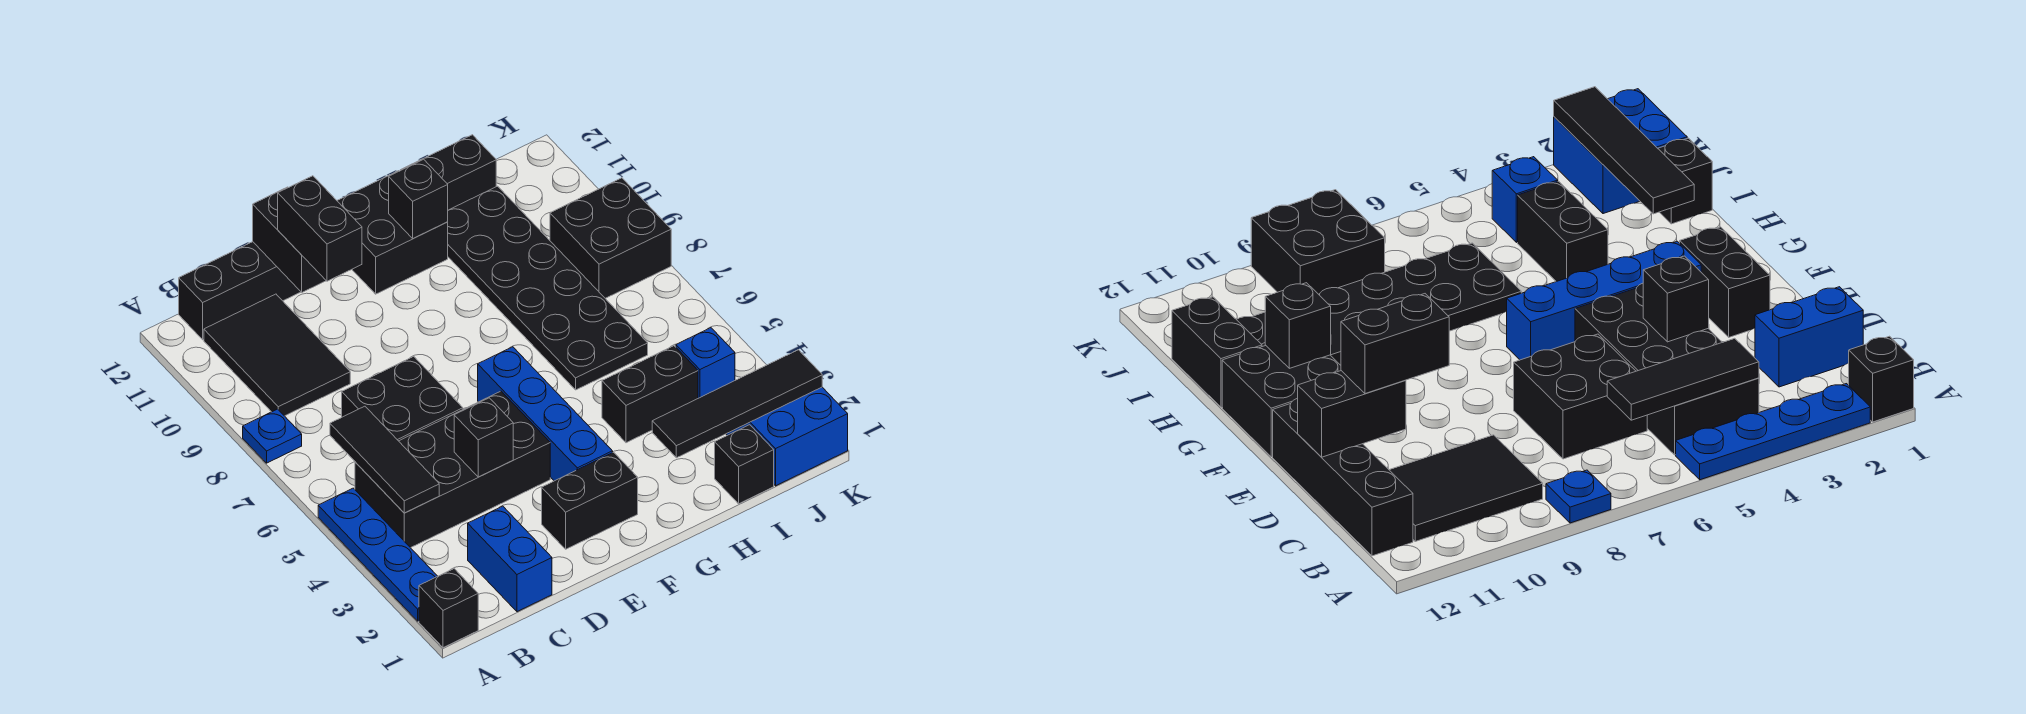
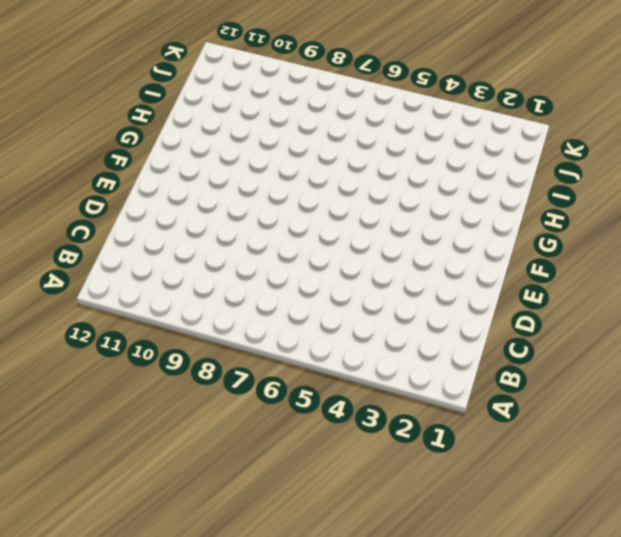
none -> black 1x1 brick [419,569,478,648]
none -> blue 1x4 plate [318,488,437,621]
none -> blue 1x1 plate [243,409,302,463]

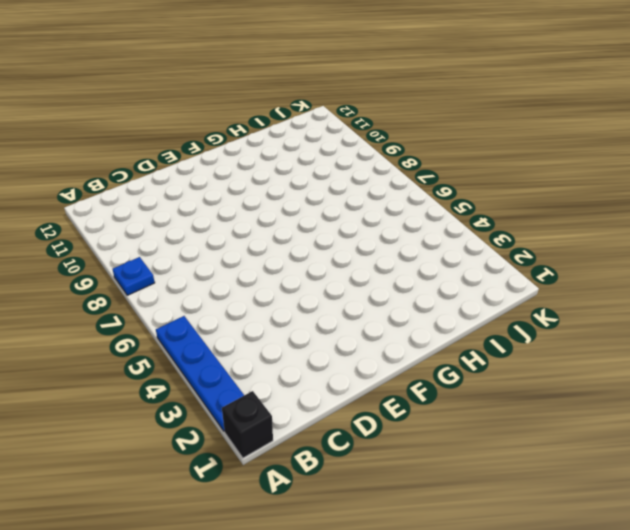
none -> black 2x4 brick [355,391,550,548]
none -> black 2x3 tile [204,294,350,416]
none -> black 1x4 brick [179,242,301,340]

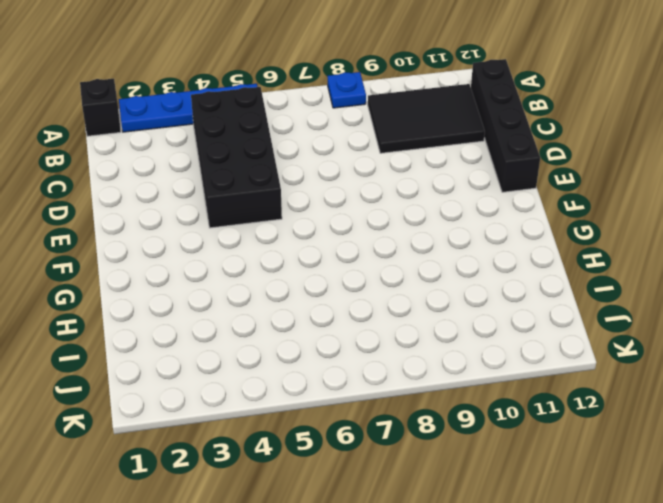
none -> blue 1x2 brick [468,506,552,612]
none -> black 2x2 brick [342,356,463,441]
none -> black 1x2 brick [542,452,638,549]

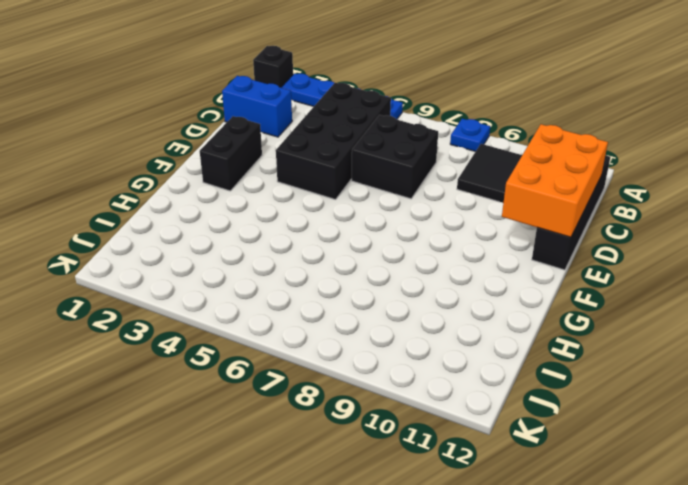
orange 2x3 brick [502,124,608,237] -> black 1x2 brick [253,187,326,292]
none -> blue 1x4 brick [478,347,613,481]
none -> black 2x2 brick [337,171,448,294]
none -> black 1x2 brick [602,346,698,443]

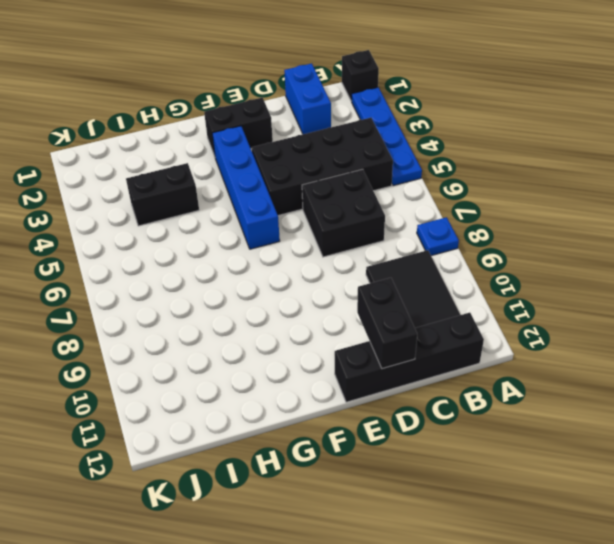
none -> black 2x2 brick [337,171,448,294]
none -> black 2x6 plate [448,186,648,390]
none -> black 1x2 brick [400,135,496,210]

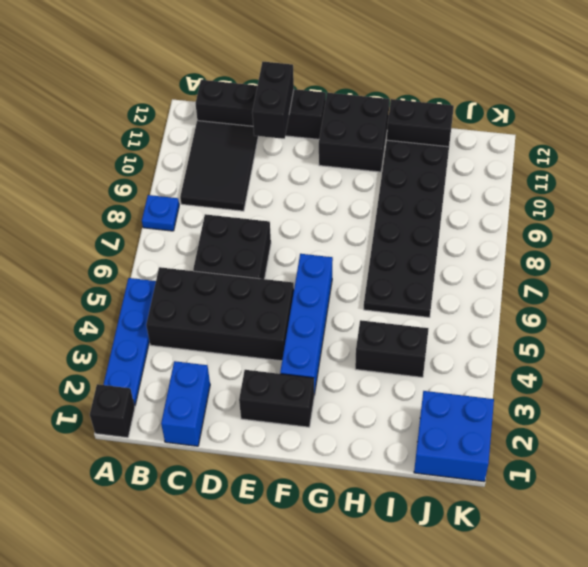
none -> black 1x1 brick [715,425,774,504]
none -> blue 1x1 brick [676,328,735,398]
none -> black 2x2 brick [550,178,671,298]

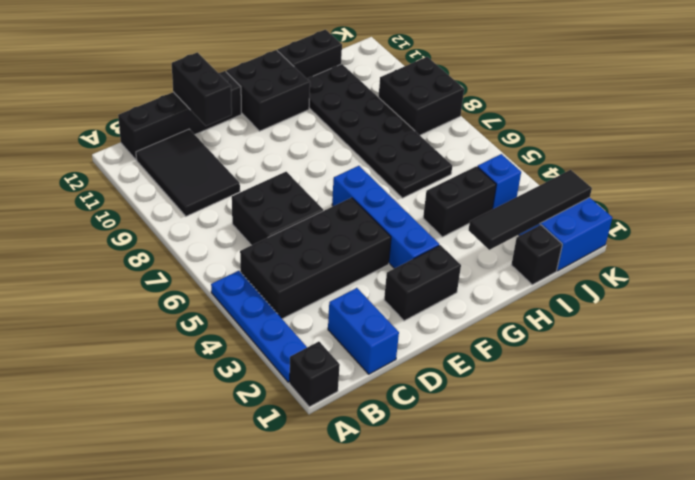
none -> blue 1x1 plate [243,409,302,463]
none -> black 1x3 tile [330,406,439,513]
none -> black 1x1 brick [454,398,513,477]

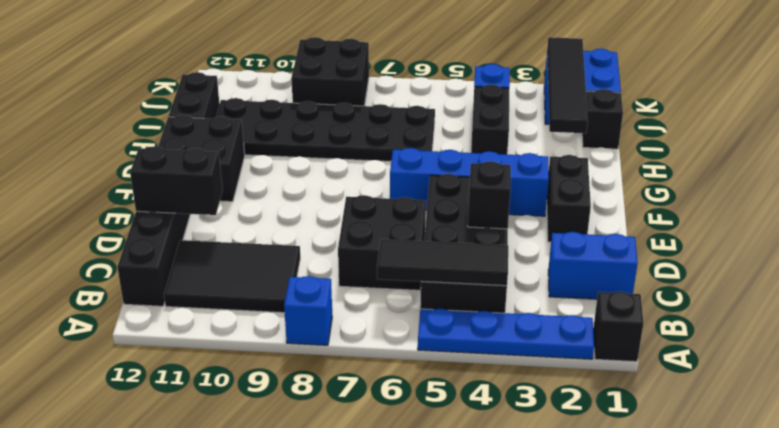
blue 1x1 brick [284,276,332,345] -> blue 1x1 plate [243,409,302,463]
none -> black 1x1 brick [389,159,448,239]
none -> black 1x2 brick [278,176,362,281]

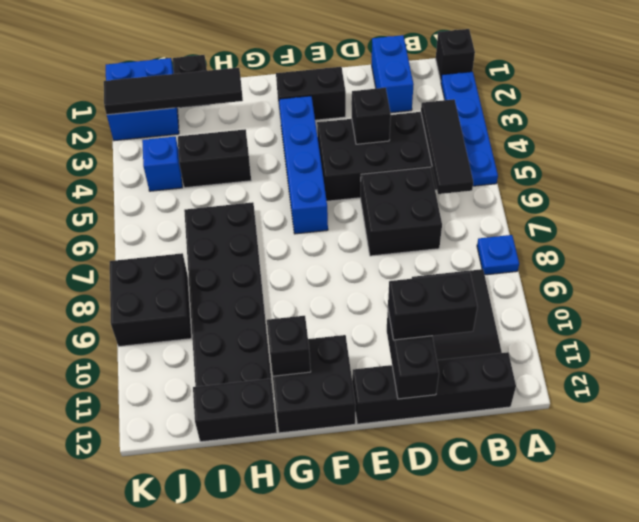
black 1x2 brick [388,272,477,340] -> black 1x2 brick turned to [278,176,362,281]

